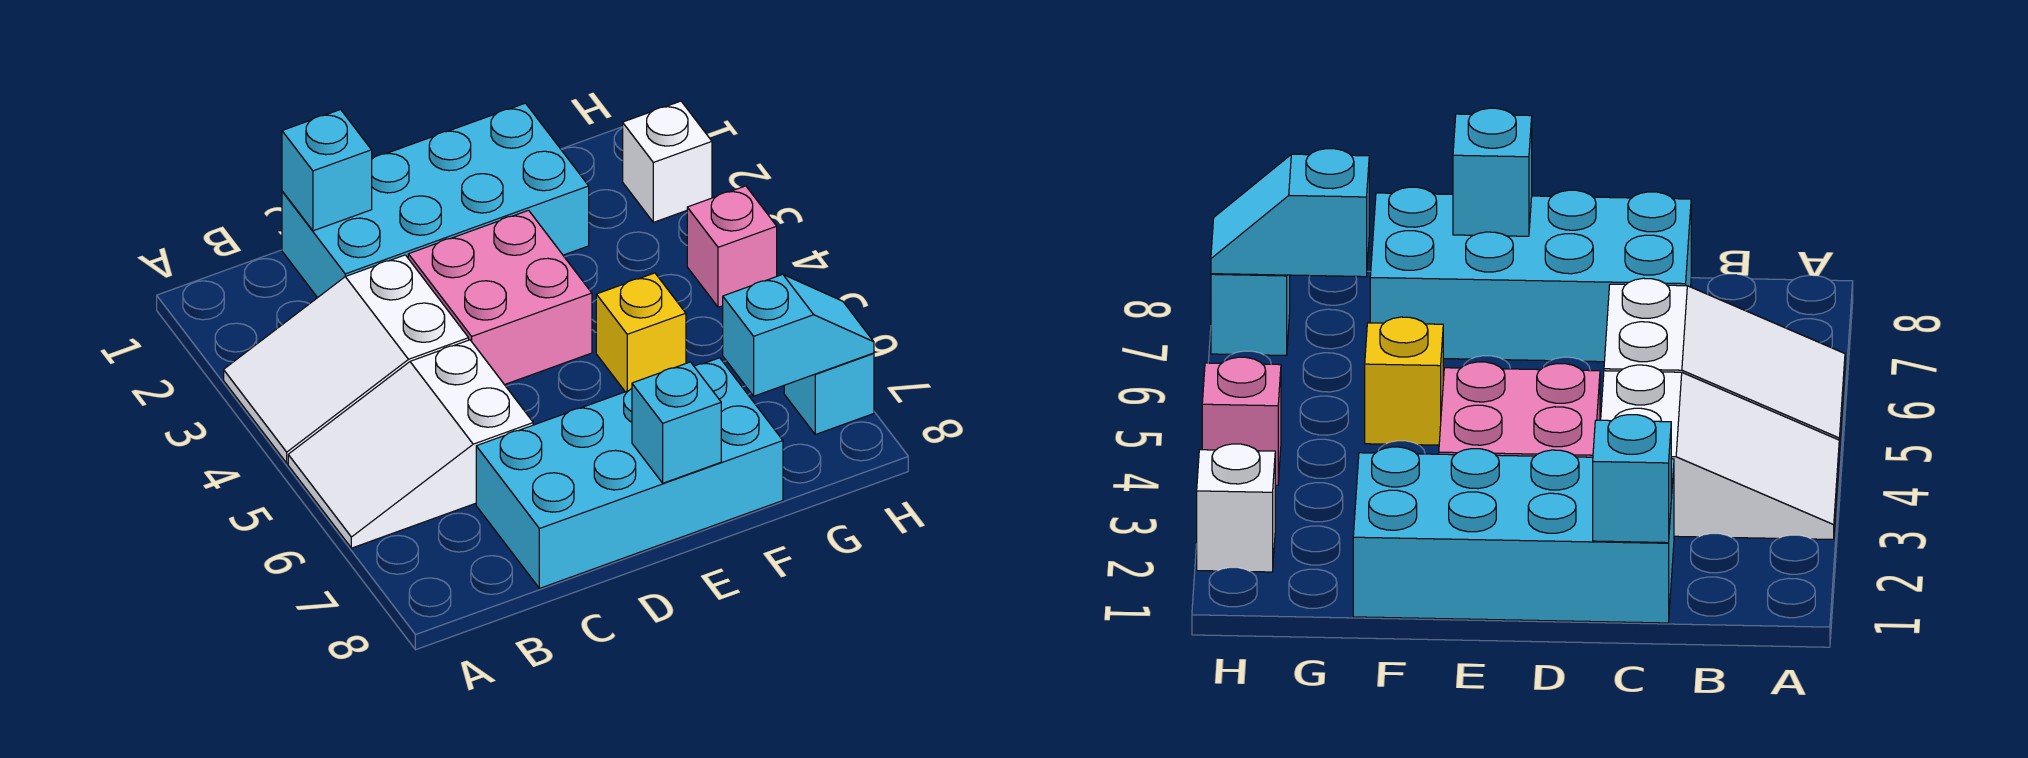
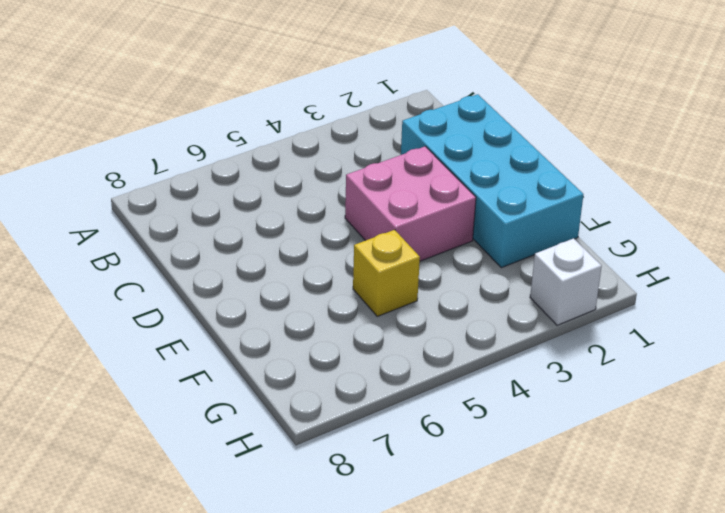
none -> white 2x3 slope [224,255,469,463]
none -> white 2x3 slope [288,340,533,548]
none -> cyan 2x4 brick [476,358,783,588]

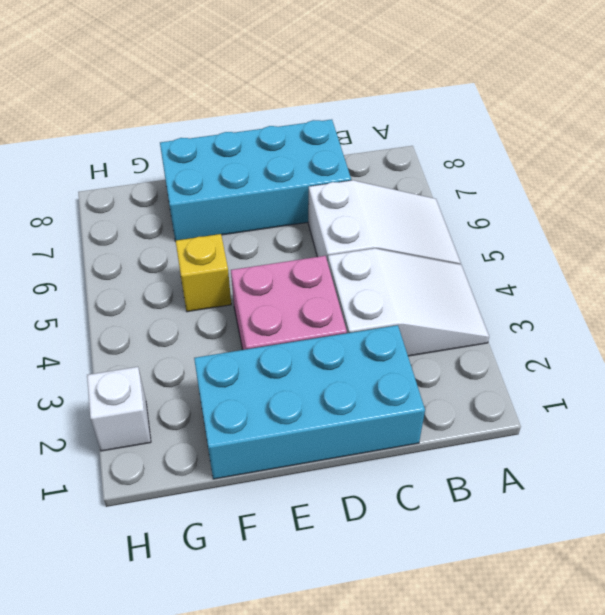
none -> pink 1x1 brick [687,186,777,307]
none -> cyan 1x1 brick [784,353,874,434]
none -> cyan 1x1 brick [282,110,372,231]

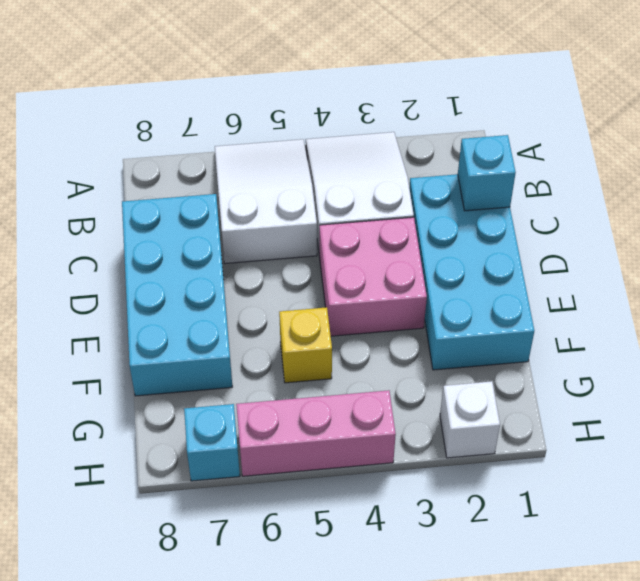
pink 1x3 brick [236,390,396,476] -> pink 1x1 brick [687,186,777,307]
none -> cyan 1x1 brick [632,362,721,483]
none -> cyan 1x2 slope [723,274,874,396]

